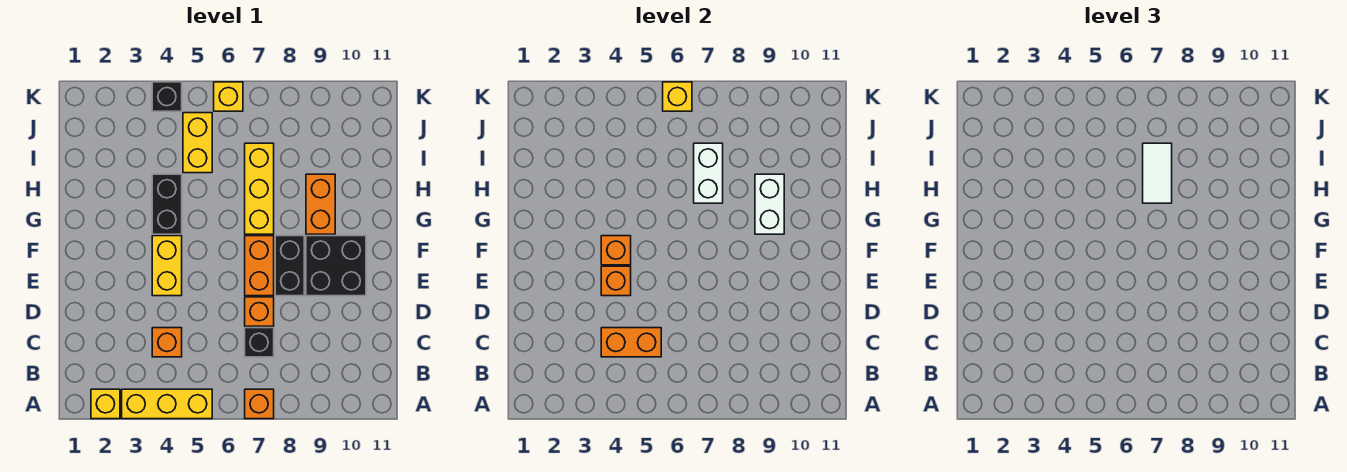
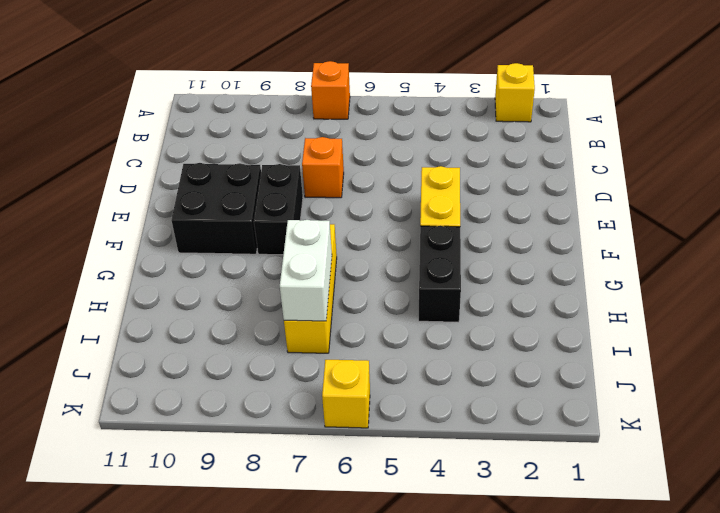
none -> yellow 1x3 brick [122,389,212,419]
none -> orange 1x1 brick [152,328,182,357]
none -> black 1x1 brick [245,328,274,357]

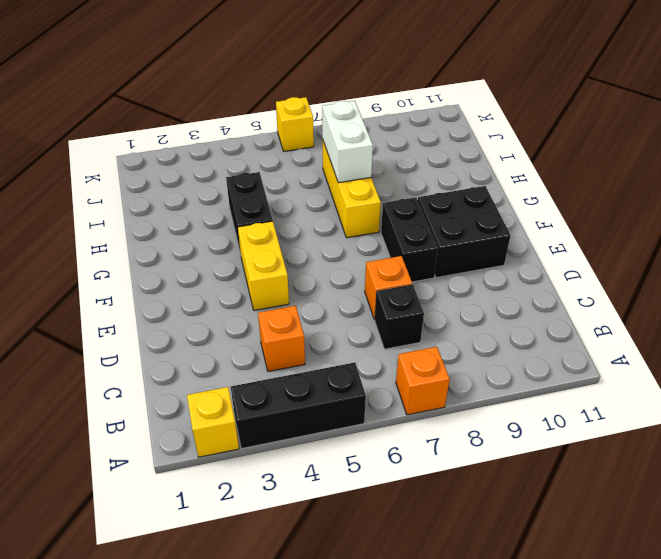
black 1x3 brick [231,363,366,449] -> yellow 1x3 brick [122,389,212,419]
none -> orange 1x2 brick [245,236,274,296]
none -> orange 1x2 brick [306,174,335,234]
none -> yellow 1x2 brick [183,113,212,173]

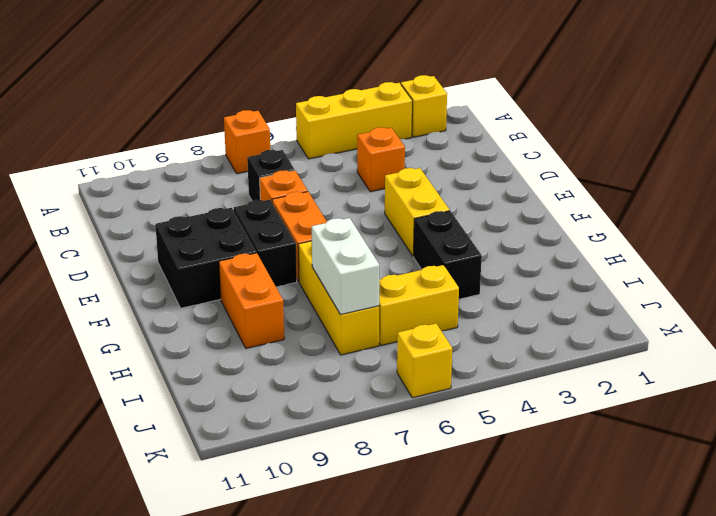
yellow 1x2 brick [379,265,459,346] -> yellow 1x2 brick turned to [183,113,212,173]
none -> black 1x1 brick [152,82,182,111]
none -> orange 1x2 brick [601,328,661,357]
none -> orange 1x1 brick [601,266,631,296]

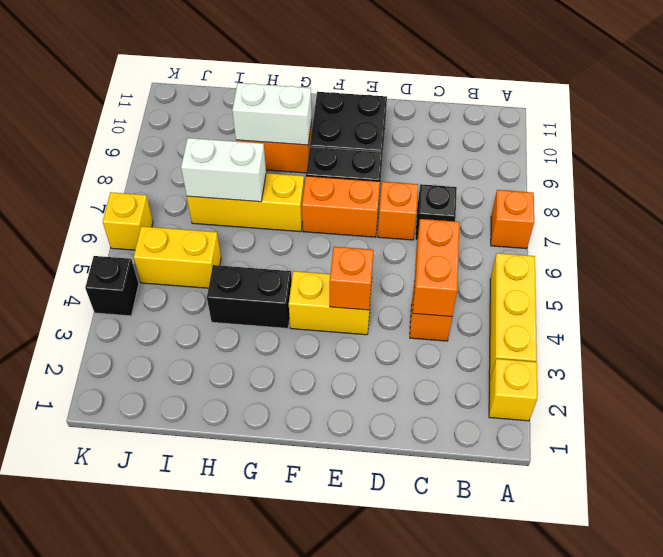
none -> orange 1x1 brick [601,236,631,265]
none -> yellow 1x1 brick [663,82,692,111]
none -> white 1x2 tile [1143,143,1172,203]

